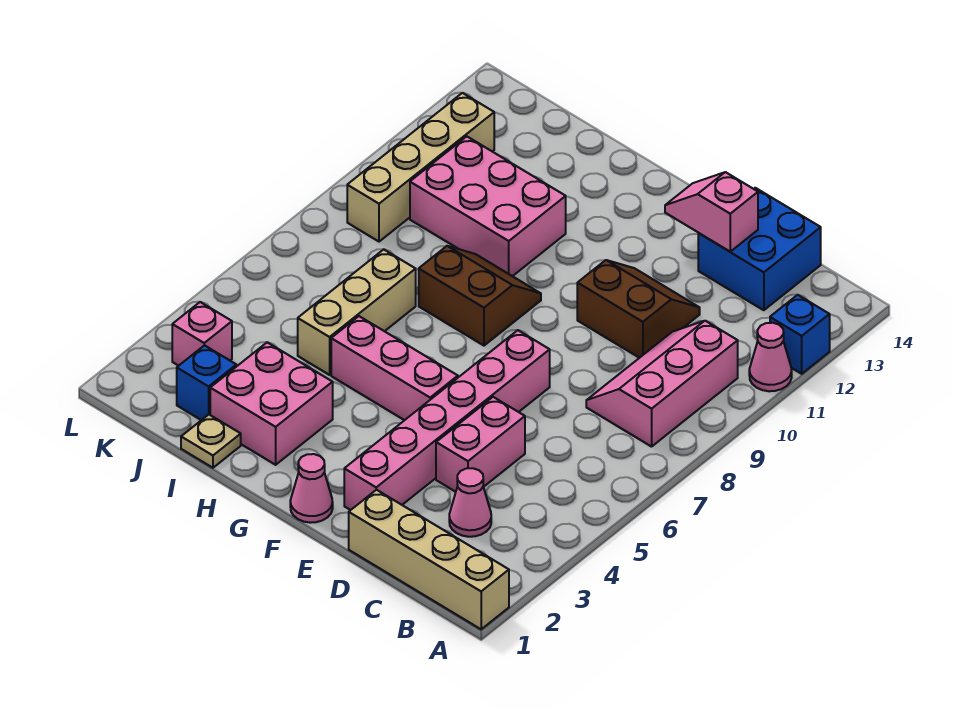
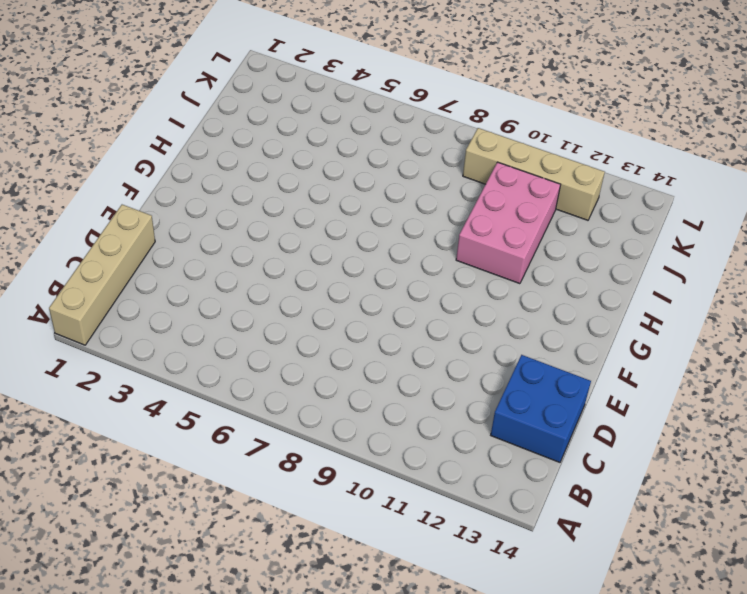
none -> pink 1x1 cone [749,323,792,391]
none -> blue 1x1 brick [770,295,830,374]
none -> pink 2x3 slope [586,321,738,447]

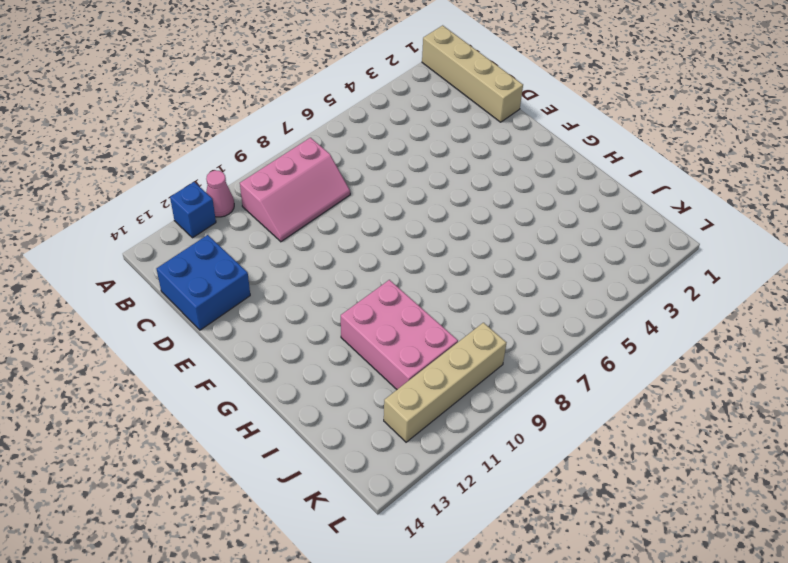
none -> pink 1x1 cone [449,468,491,537]
none -> pink 1x2 brick [436,397,525,492]
none -> brown 2x2 slope [577,260,700,358]

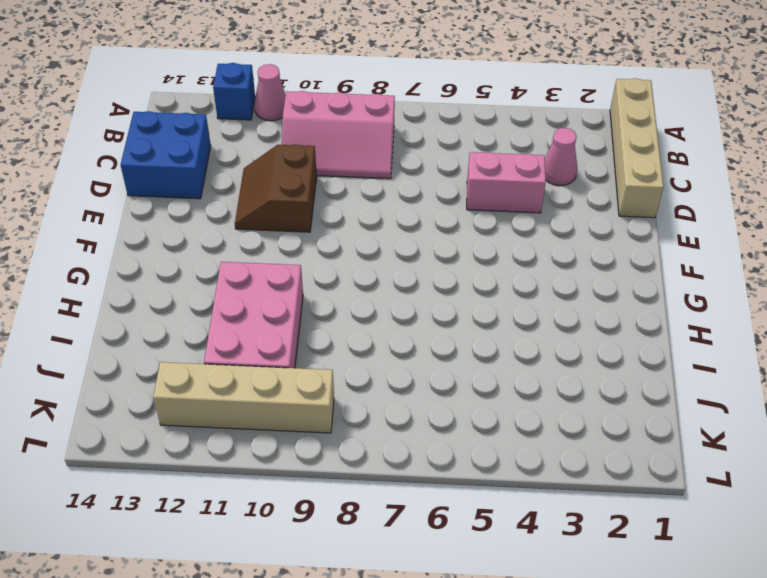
none -> pink 1x6 brick [344,330,550,510]
none -> pink 1x1 cone [290,454,333,523]
none -> pink 1x3 brick [331,316,458,420]

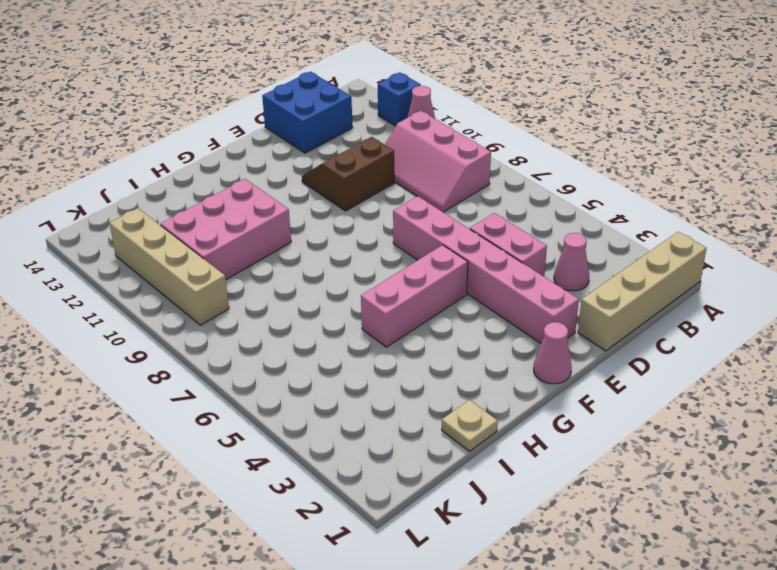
none -> brown 2x2 slope [419,246,541,346]
none -> pink 2x2 brick [210,342,333,465]
none -> tan 1x3 brick [298,249,416,375]

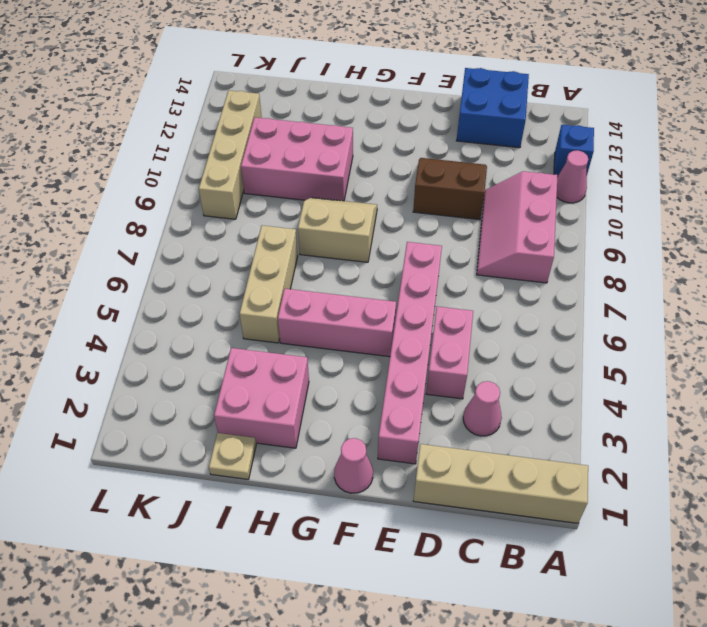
tan 2x2 slope [298,197,377,262] -> brown 2x2 slope [419,246,541,346]
none -> blue 1x1 brick [177,345,236,420]
none -> pink 1x1 brick [172,302,232,366]
none -> pink 1x2 slope [665,172,758,251]

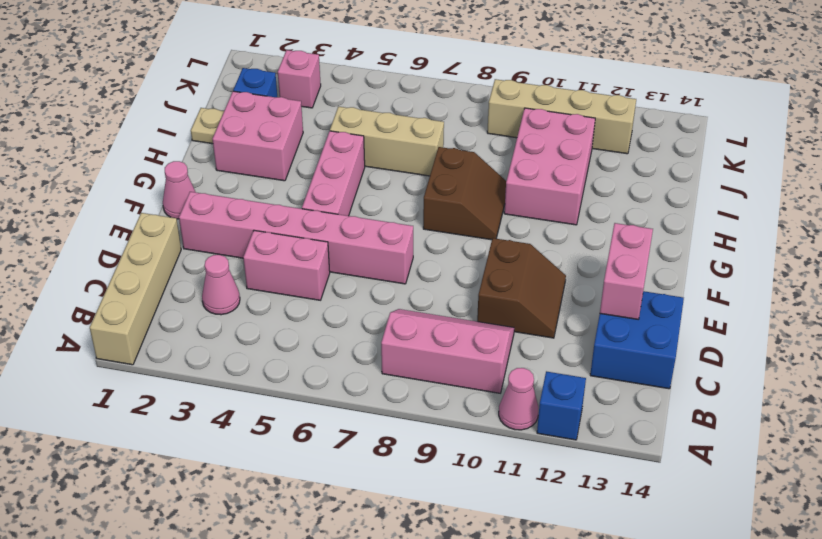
pink 1x2 brick [600,223,653,319] -> pink 1x2 slope [665,172,758,251]

